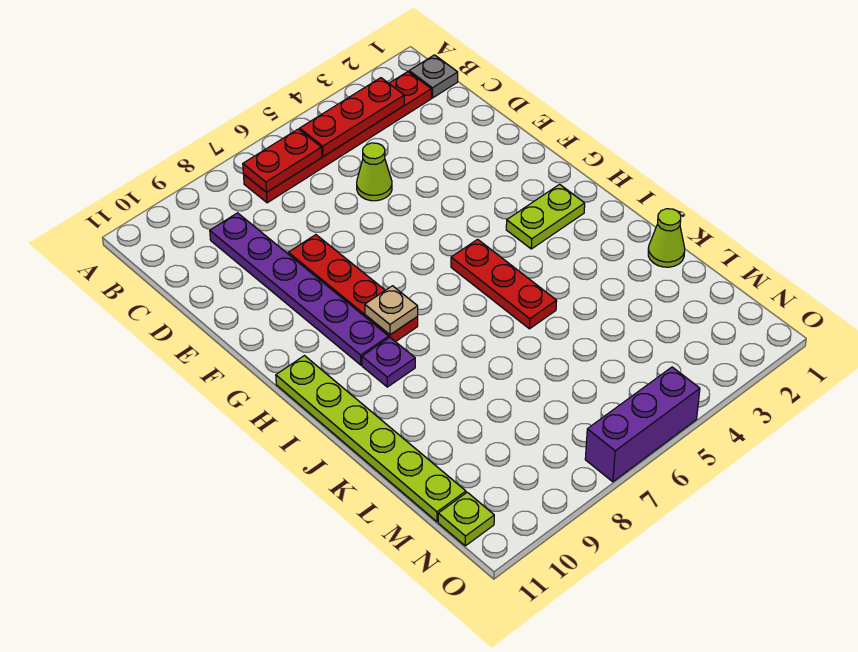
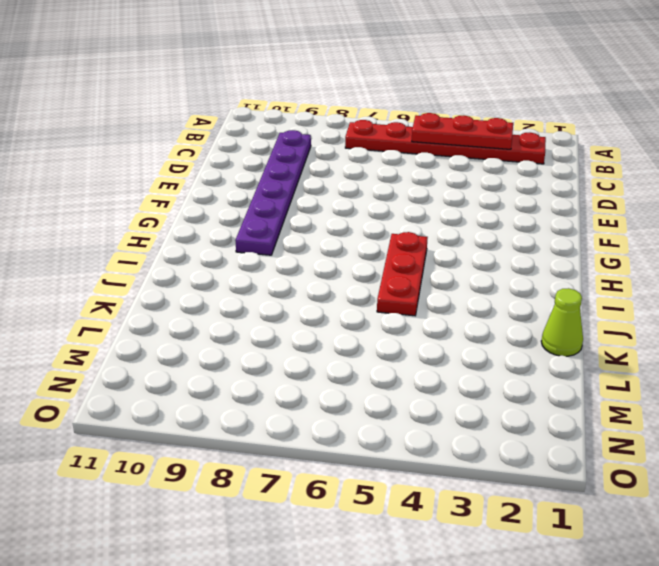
none -> grey 1x1 plate [409,55,458,98]
none -> lime 1x1 cone [357,143,392,201]
none -> red 1x4 plate [288,235,418,342]

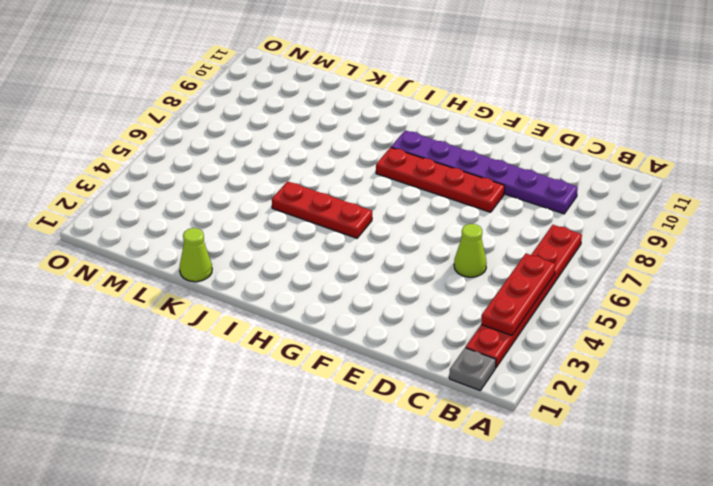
none -> lime 1x2 plate [506,184,585,249]
none -> lime 1x6 plate [276,356,466,522]
none -> purple 1x1 plate [362,337,415,387]

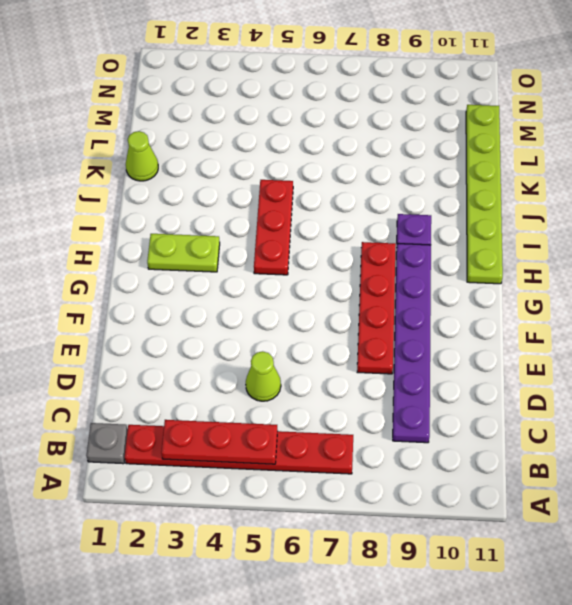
none -> lime 1x1 plate [438,492,494,546]
none -> purple 1x3 brick [585,367,700,482]
none -> red 1x2 plate [243,129,322,192]

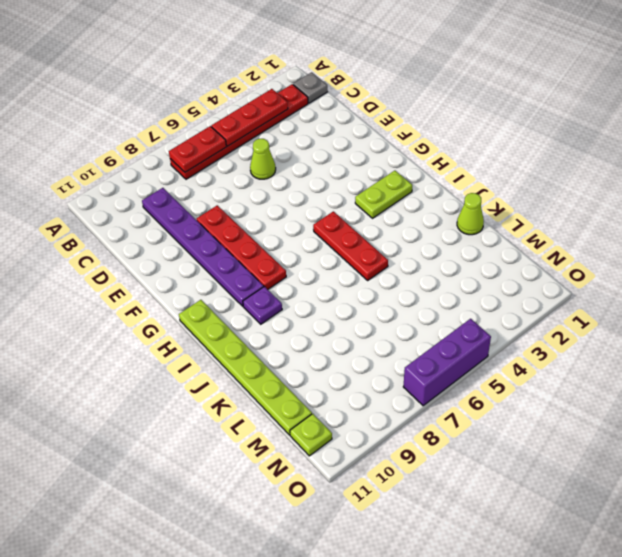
none -> tan 1x1 plate [365,286,418,335]

